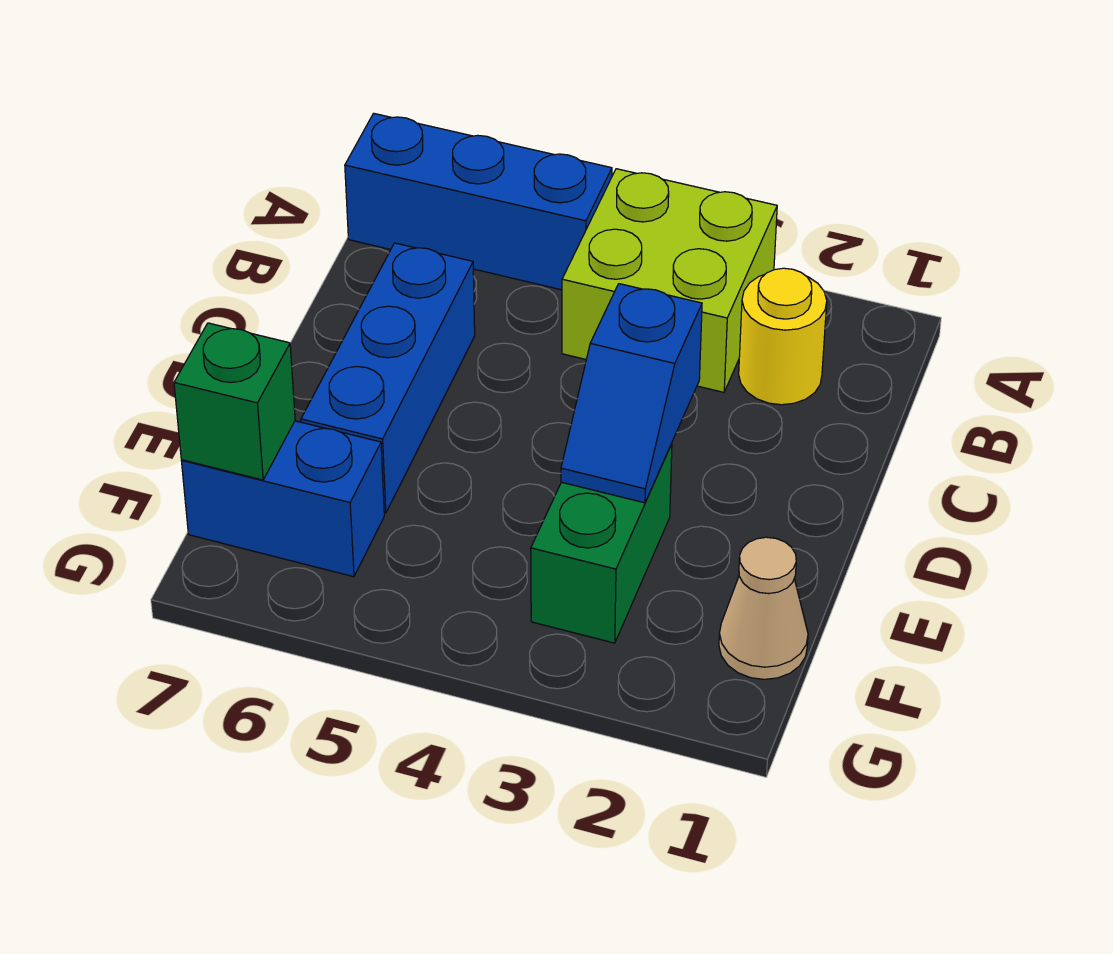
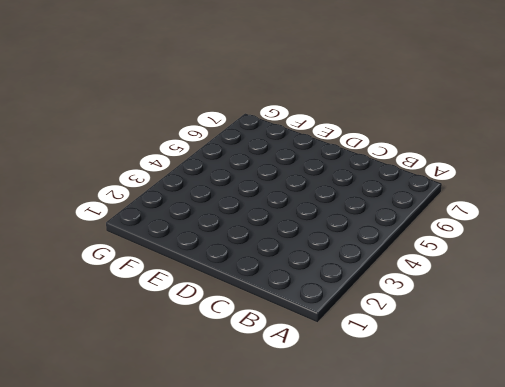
none -> lime 2x2 brick [562,169,777,392]
none -> blue 1x3 brick [345,113,612,290]

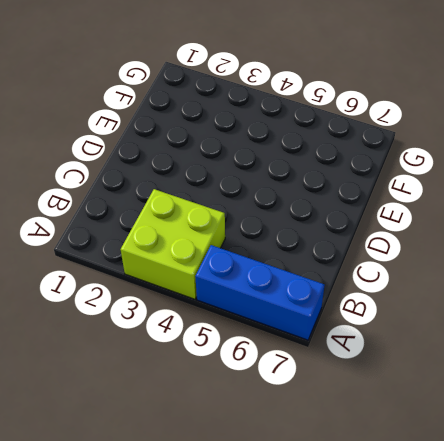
none -> yellow 1x1 round brick [739,268,827,405]
none -> blue 1x3 brick [301,243,475,513]

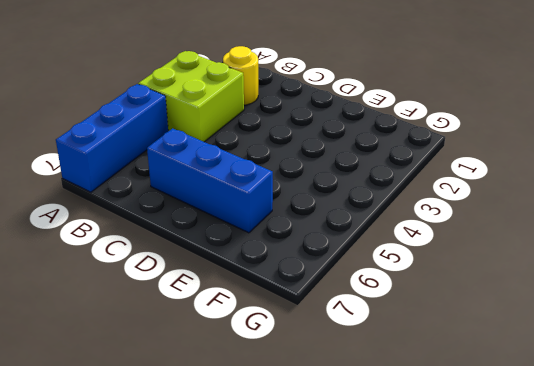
none -> green 1x2 brick [531,444,672,643]
none -> tan 1x1 cone [719,537,808,679]

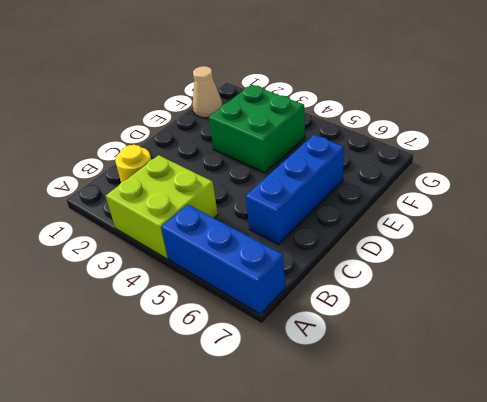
green 2x2 brick [209,85,305,173] -> green 1x2 brick [531,444,672,643]
none -> blue 1x2 brick [181,421,384,577]
none -> blue 1x2 slope [561,284,702,503]

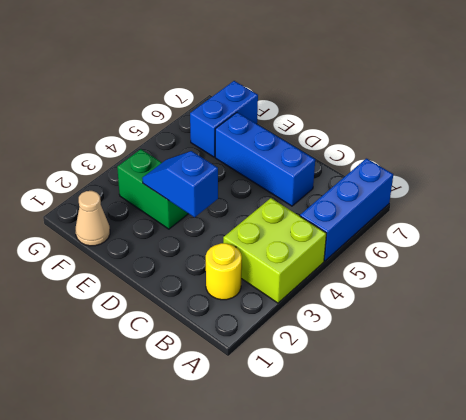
none -> green 1x1 brick [174,323,295,480]

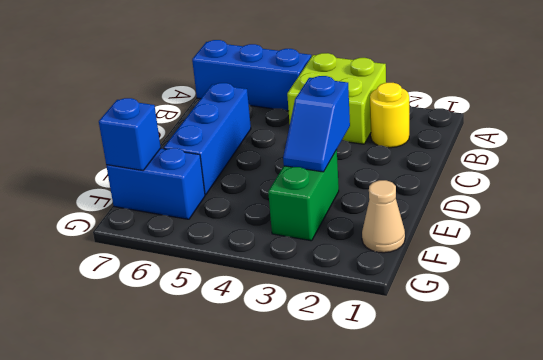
blue 1x1 brick [99,98,161,170] -> green 1x1 brick [174,323,295,480]

